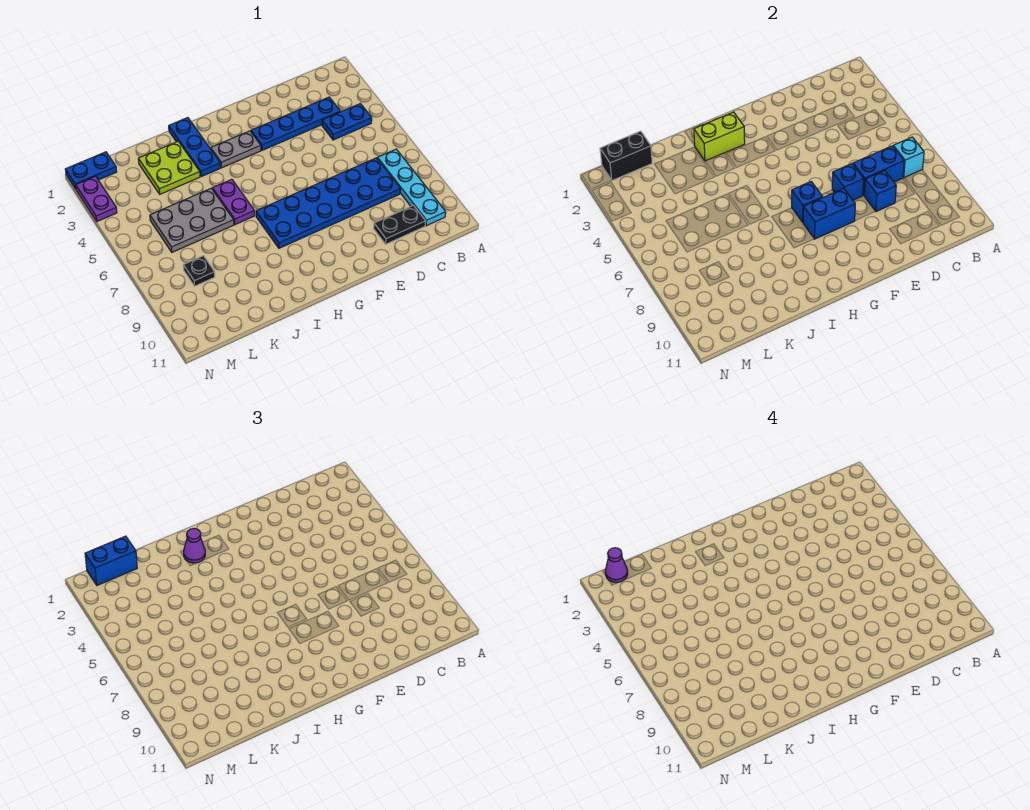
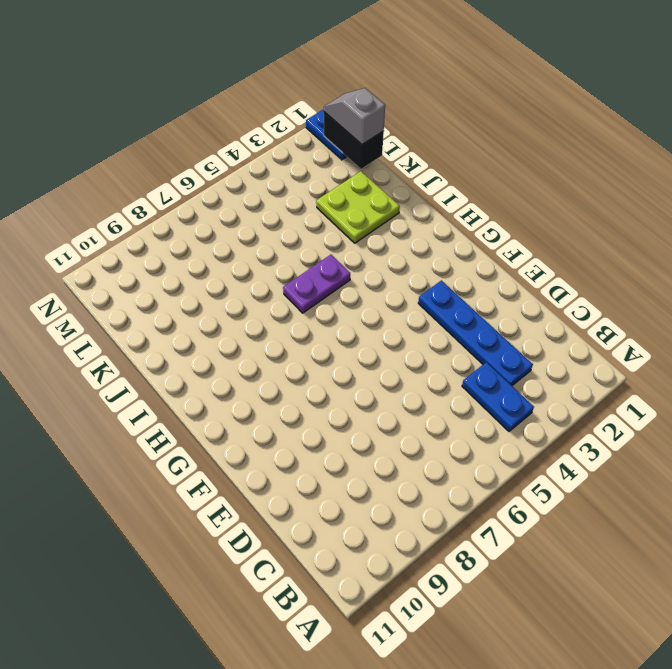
grey 1x2 slope [324,88,385,145] -> blue 1x2 brick [85,536,137,585]
none -> cyan 1x4 plate [377,149,446,226]
none -> blue 2x6 plate [256,158,400,248]
none -> black 1x2 plate [374,206,426,244]

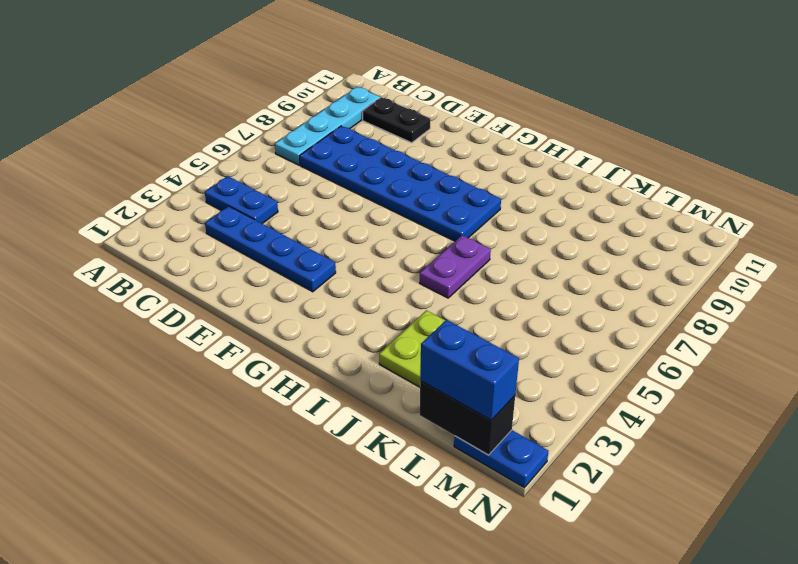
none -> grey 1x2 plate [211,131,261,168]
none -> blue 1x3 plate [169,118,220,177]
none -> grey 2x3 plate [150,188,234,252]

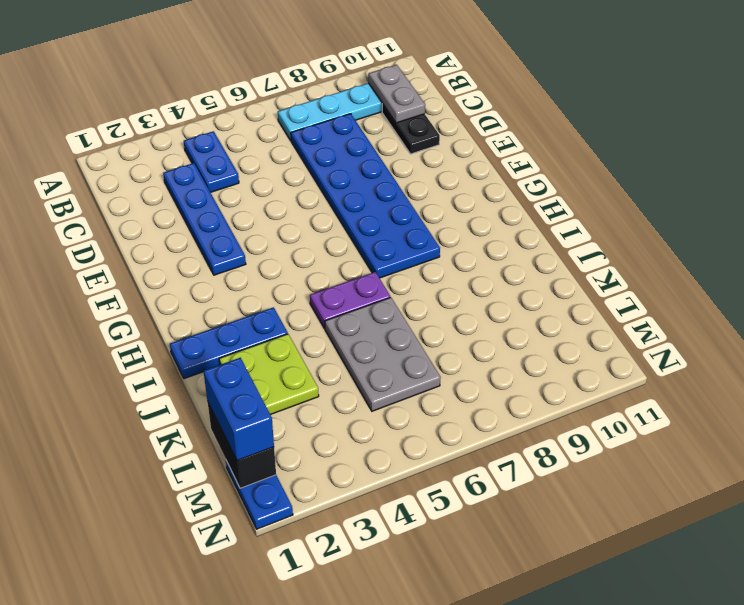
grey 1x2 plate [368,65,425,123] -> grey 1x2 plate moved to [211,131,261,168]
none -> black 1x1 plate [183,256,215,286]
none -> purple 1x2 plate [76,176,117,221]
none -> cyan 1x1 brick [893,137,924,178]

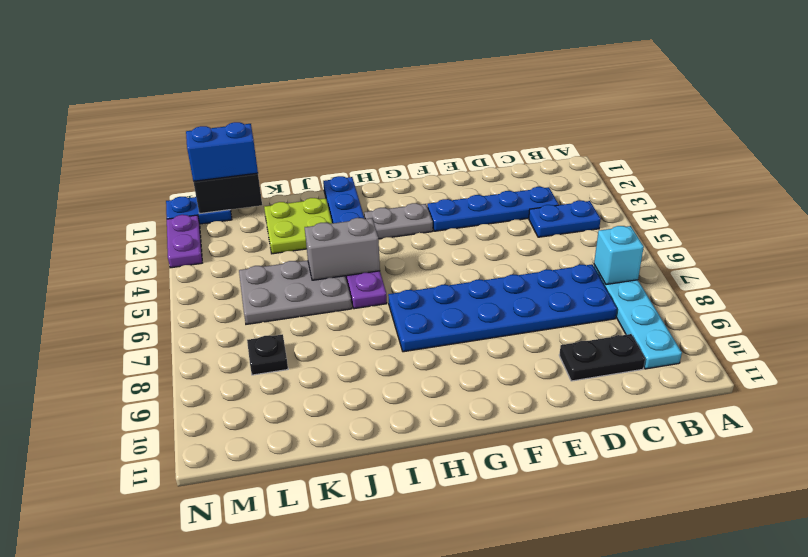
grey 1x2 brick [305,218,380,280] -> none
none -> blue 1x2 brick [853,146,904,195]
none -> blue 1x1 brick [864,171,896,212]
none -> blue 1x1 brick [832,164,864,200]

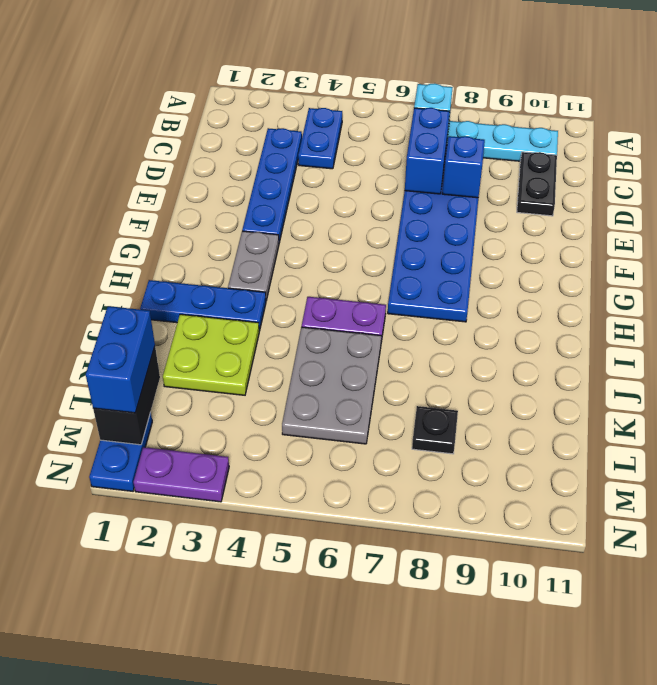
none -> blue 1x1 brick [832,164,864,200]
none -> blue 1x2 brick [803,189,855,239]
none -> blue 1x1 brick [792,182,823,222]

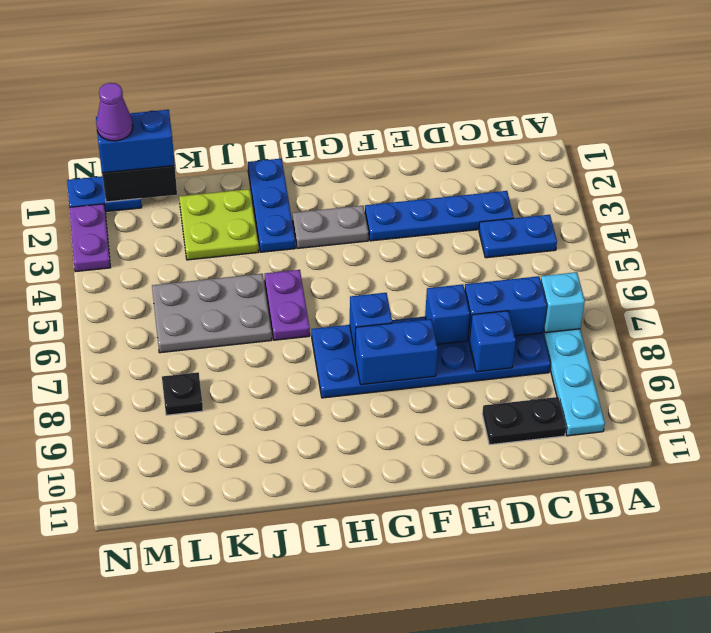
none -> lime 1x2 brick [694,112,745,161]
none -> purple 1x1 cone [184,529,205,563]

